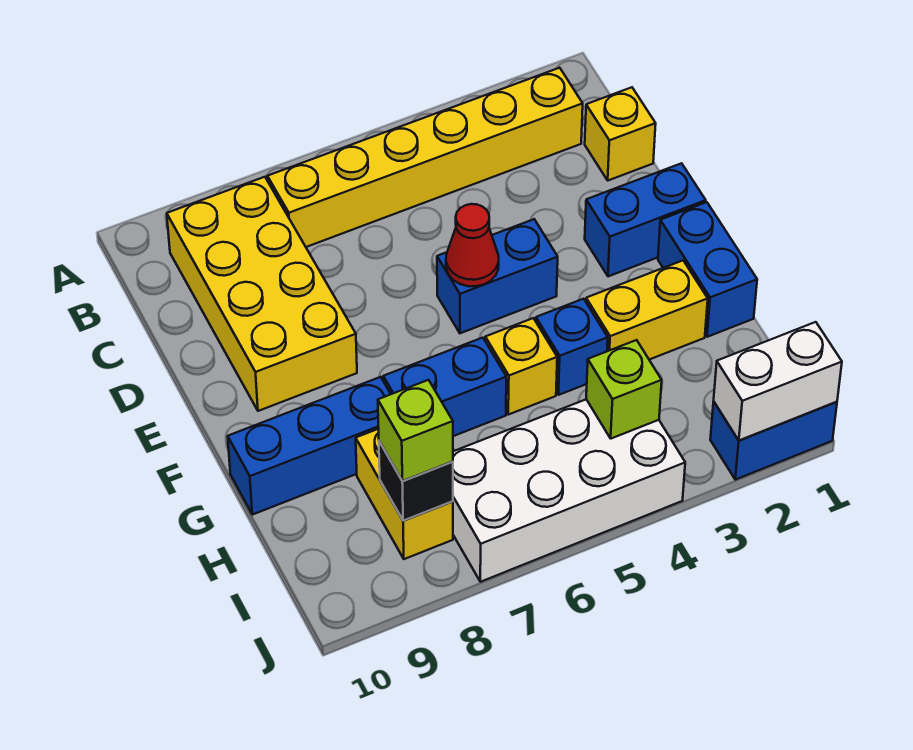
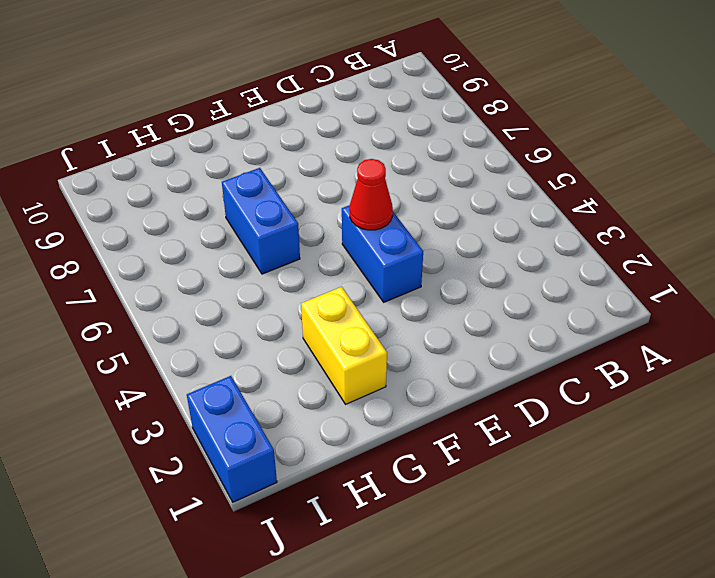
none -> yellow 1x6 brick [267,68,583,247]
none -> yellow 2x4 brick [167,177,357,411]
none -> yellow 1x1 brick [585,87,656,180]

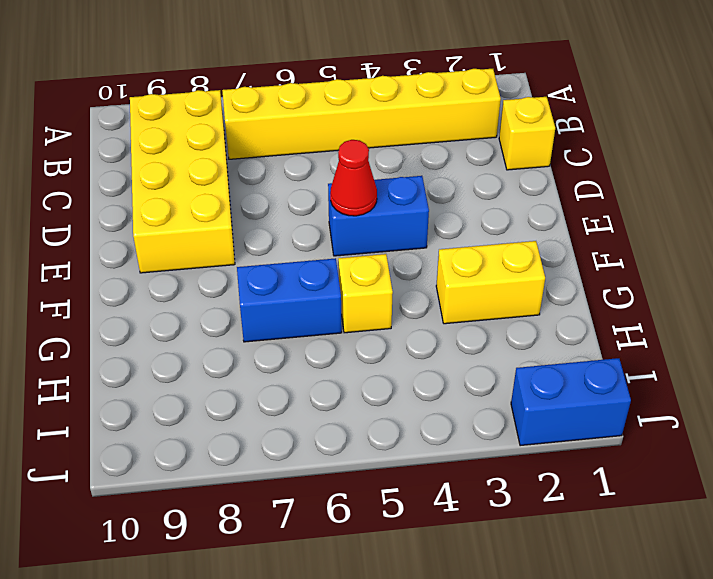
none -> blue 1x2 brick [585,163,706,276]
none -> blue 1x2 brick [658,202,757,337]
none -> blue 1x1 brick [536,299,608,395]

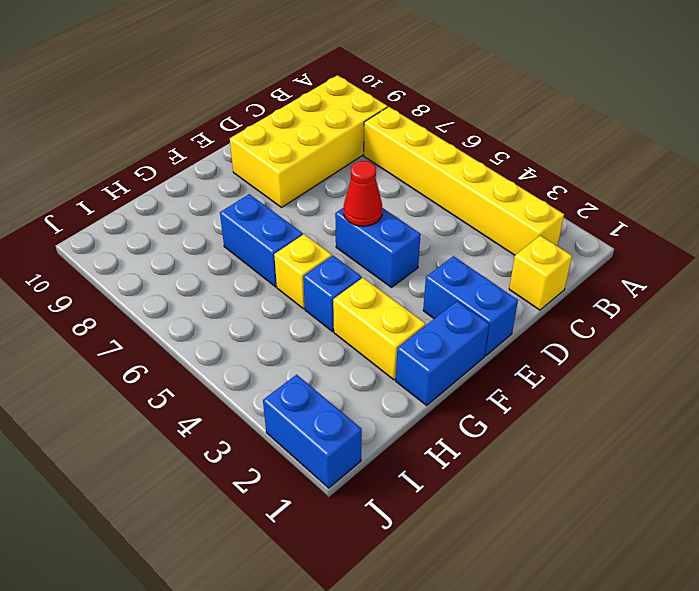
none -> blue 1x3 brick [228,377,391,515]
none -> yellow 1x2 brick [356,429,453,559]
none -> white 2x4 brick [453,399,685,582]

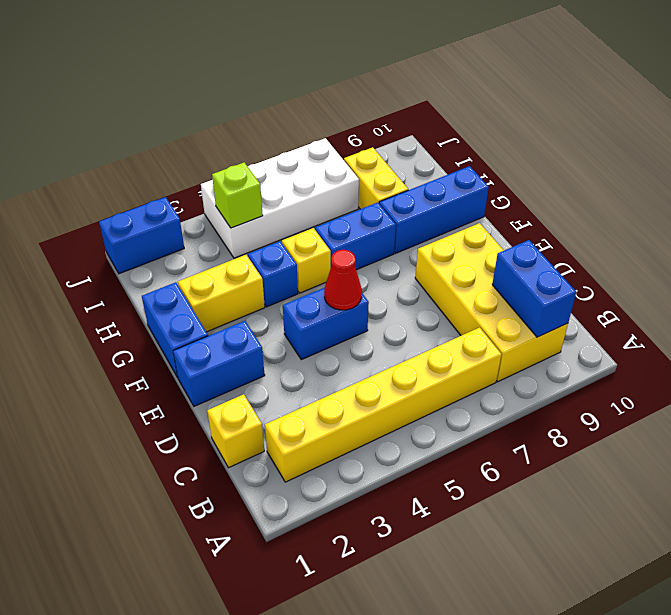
blue 1x2 brick [492,240,576,337] -> none
none -> black 1x1 brick [379,441,453,521]
none -> white 1x2 brick [714,322,842,441]
none -> lime 1x1 brick [378,380,453,481]

